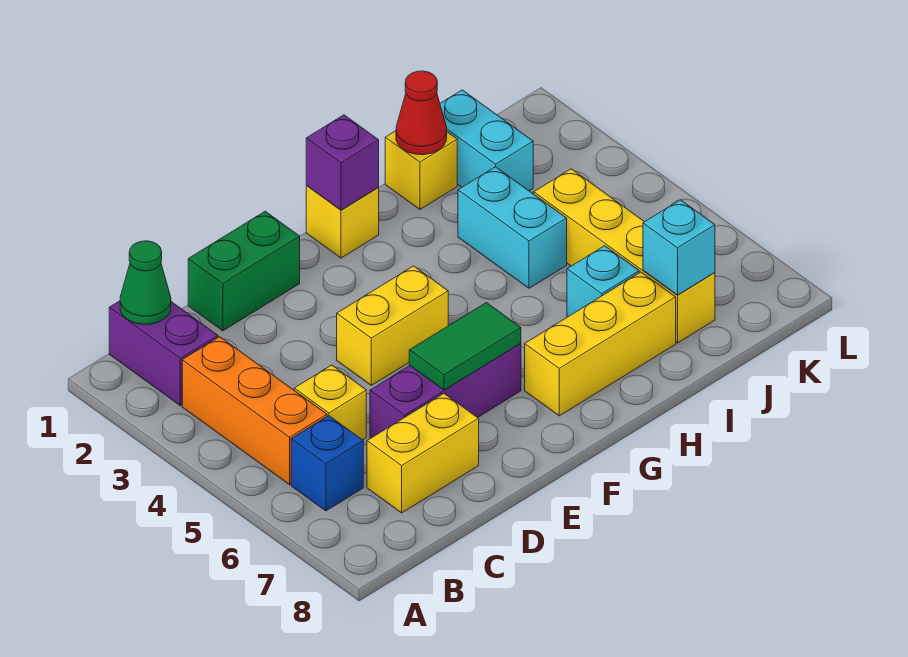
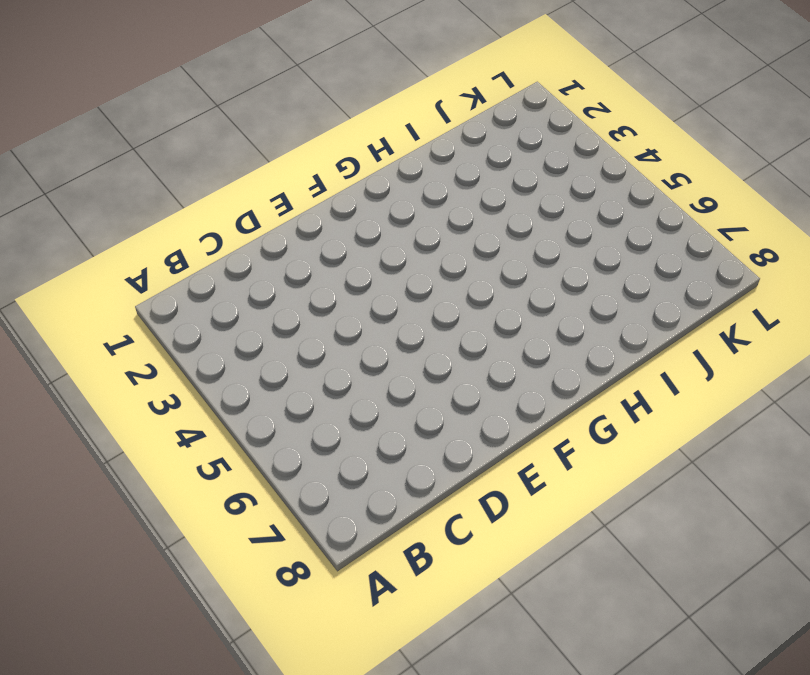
none -> purple 1x2 brick [109,301,218,406]
none -> orange 1x3 brick [182,337,327,485]
none -> blue 1x1 brick [291,416,363,511]

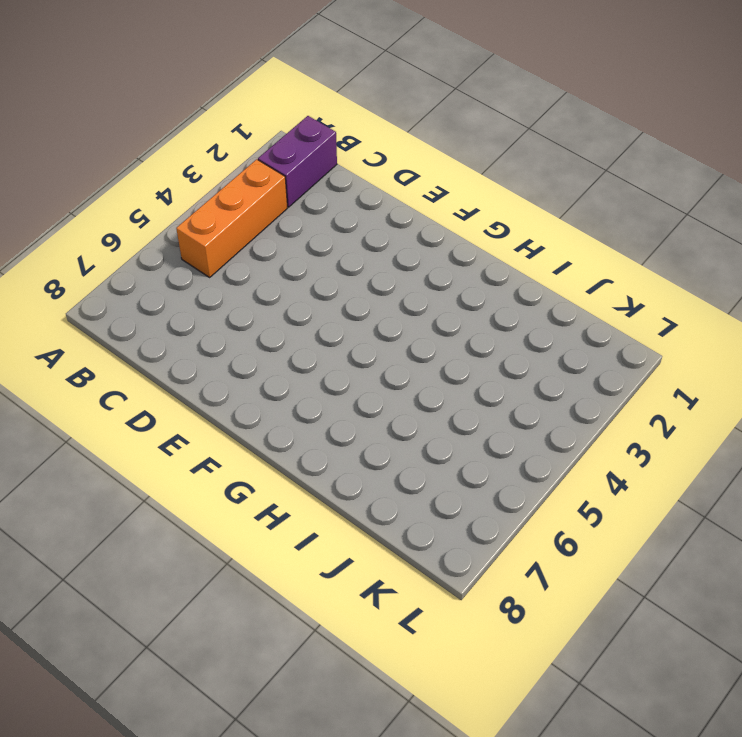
none -> blue 1x1 brick [291,416,363,511]
none -> yellow 1x1 brick [294,365,366,440]
none -> yellow 1x2 brick [367,394,479,513]

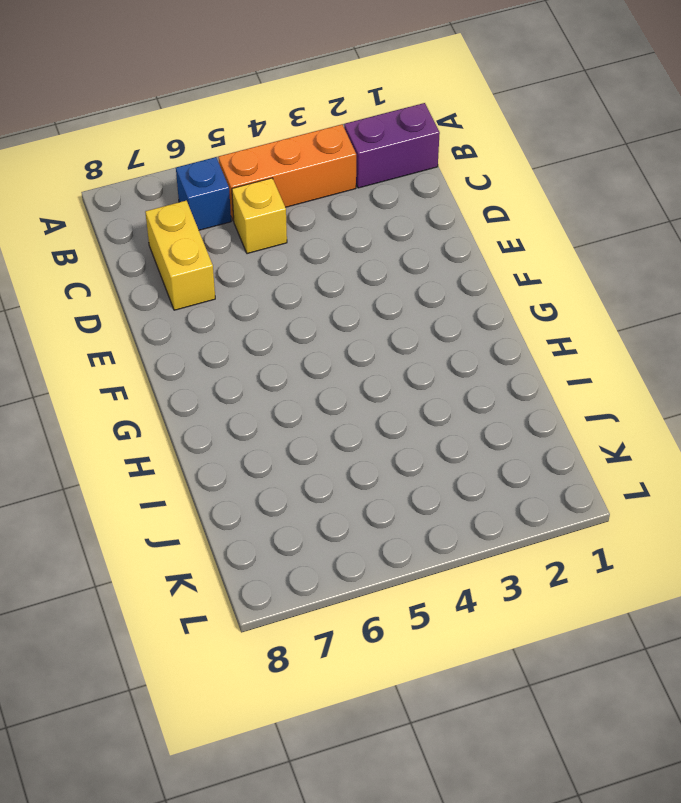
none -> green 1x2 brick [188,211,300,331]
none -> purple 1x3 brick [370,343,521,438]
none -> yellow 1x2 brick [337,266,448,385]

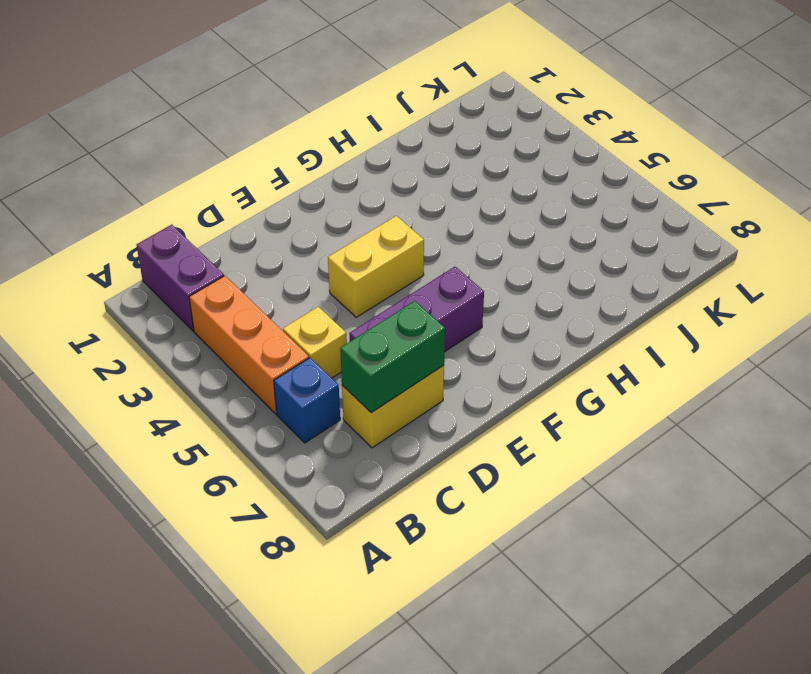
green 1x2 brick [340,301,445,413] -> green 1x2 brick moved to [188,211,300,331]
none -> yellow 1x1 brick [306,186,379,258]
none -> yellow 1x3 brick [525,272,676,416]
none -> yellow 1x1 brick [385,131,457,209]

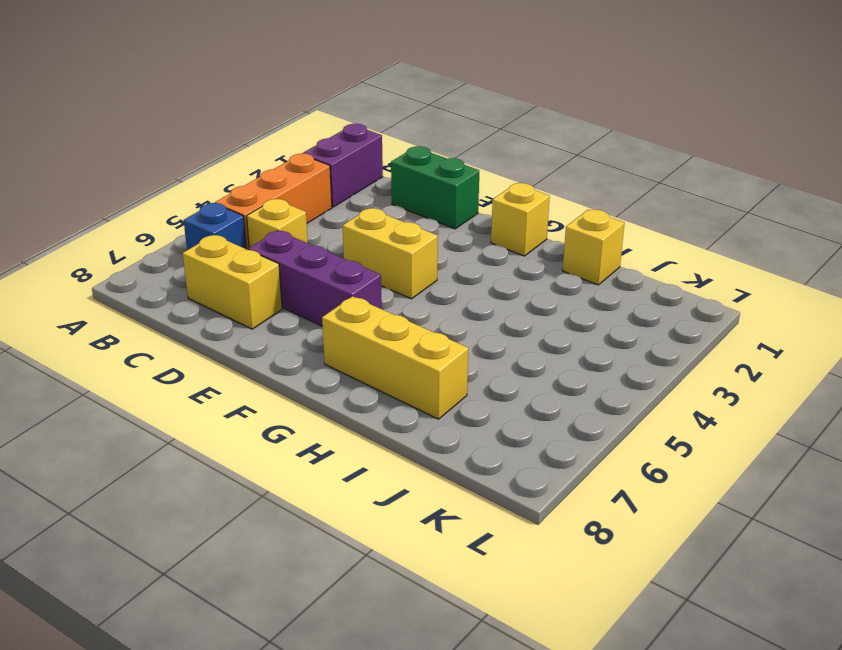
none -> cyan 1x2 brick [458,167,567,288]
none -> cyan 1x1 brick [567,246,639,317]
none -> cyan 1x2 brick [440,90,533,191]

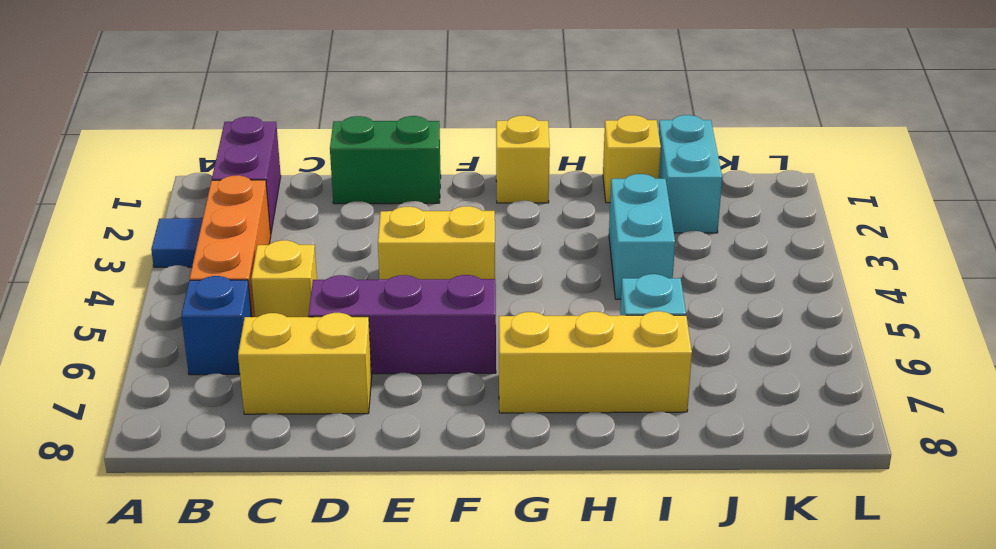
blue 1x1 tile [151,218,203,267] -> none
none -> yellow 1x4 brick [534,169,715,343]
none -> green 1x1 cone [120,241,171,324]
none -> green 1x2 tile [409,303,521,390]

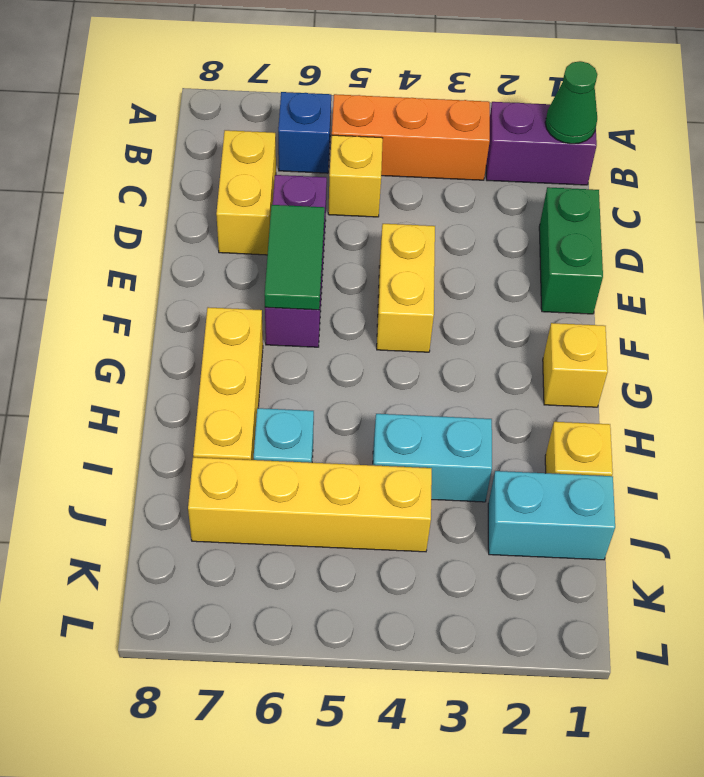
none -> purple 1x1 brick [306,115,379,210]
none -> red 1x1 cone [396,71,447,155]
none -> cyan 1x1 brick [643,200,715,295]

